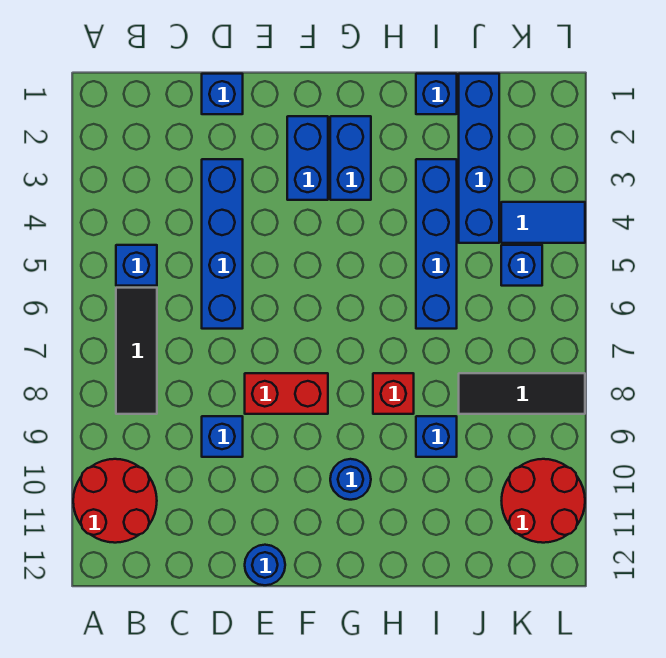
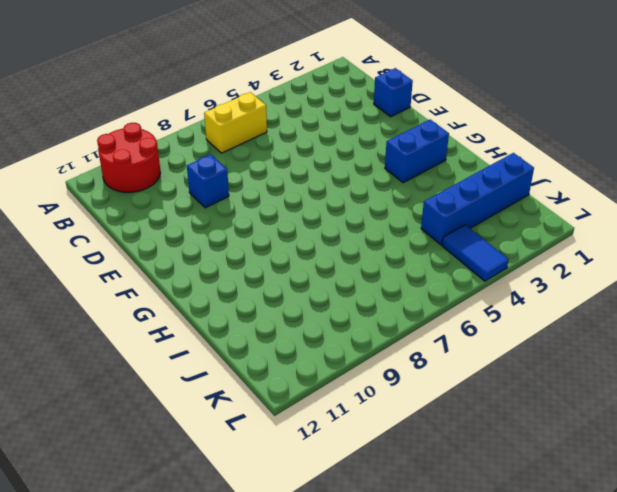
yellow 1x2 brick [204,92,267,153] -> black 1x3 tile [116,288,157,414]
none -> blue 1x1 brick [116,245,157,286]
none -> blue 1x4 brick [202,159,243,329]
none -> red 1x2 brick [245,373,328,414]

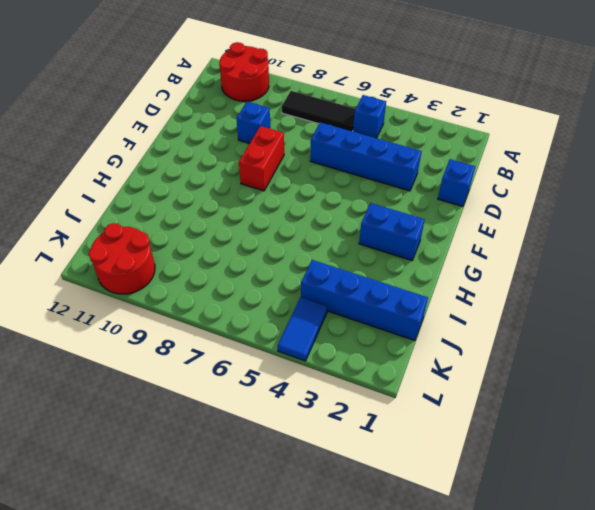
none -> blue 1x1 round brick [245,545,285,585]
none -> blue 1x2 brick [287,116,328,200]
none -> blue 1x1 round brick [330,459,371,500]

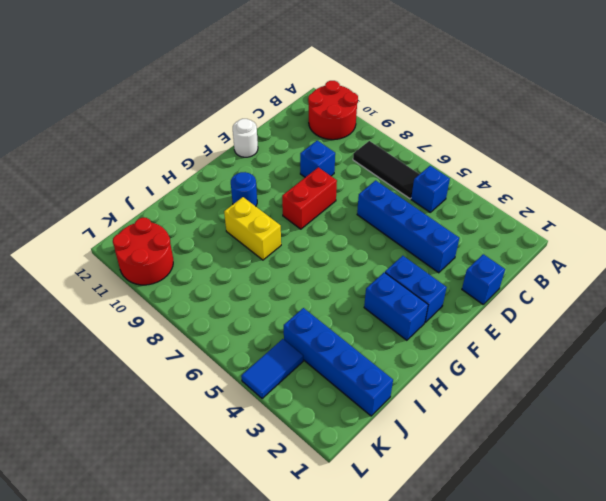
white 1x1 round brick [233,119,258,157] -> blue 1x1 round brick [245,545,285,585]
yellow 1x2 brick [224,197,281,260] -> red 1x1 brick [373,373,414,414]
none -> blue 1x1 brick [416,74,457,114]
none -> blue 1x4 brick [416,159,457,329]
none -> blue 1x1 brick [416,416,457,457]

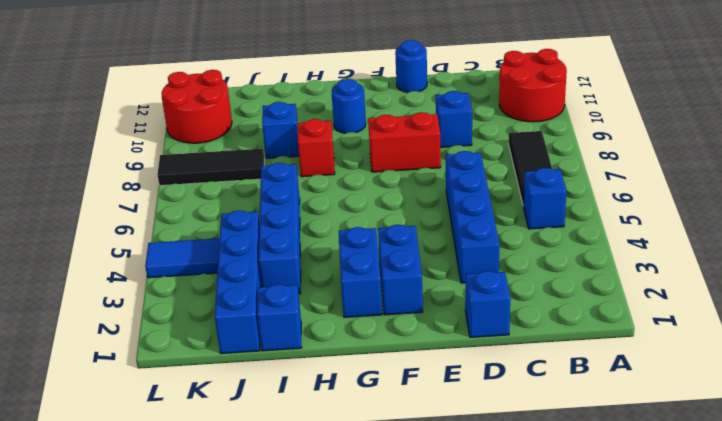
none -> blue 1x1 brick [501,245,542,286]

